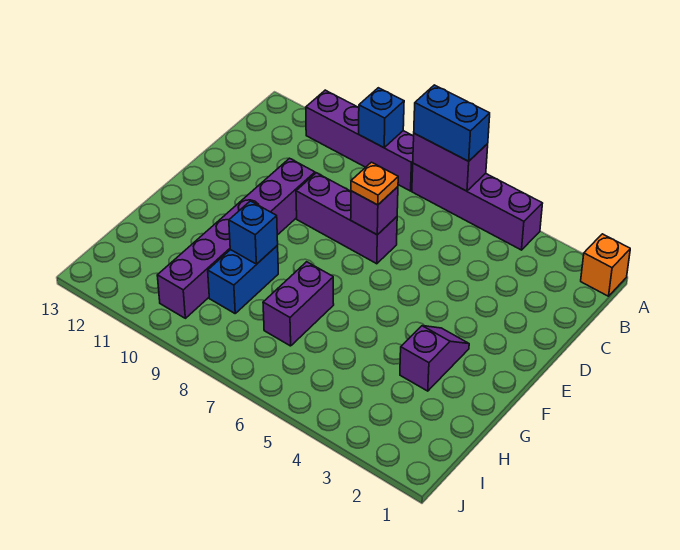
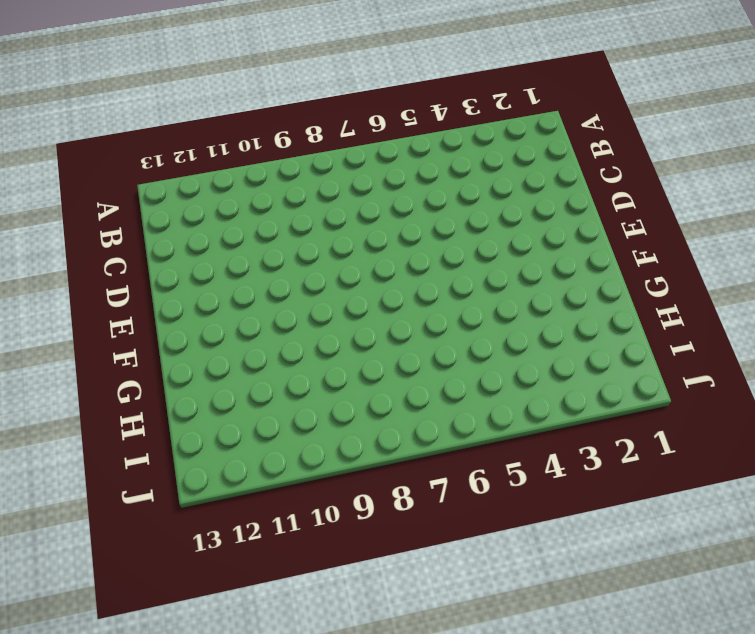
none -> orange 1x1 brick [581,234,630,296]
none -> purple 1x4 brick [412,163,543,250]
none -> purple 1x4 brick [306,90,414,191]

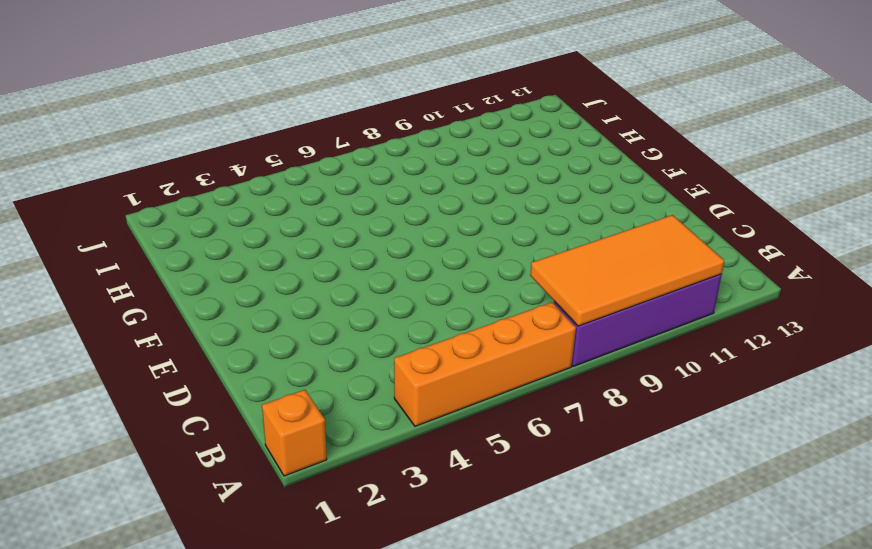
orange 1x4 brick [394,302,576,426] -> purple 1x4 brick [412,163,543,250]
orange 2x4 tile [530,215,725,326] -> blue 1x1 brick [359,88,404,148]
none -> purple 1x3 brick [296,173,397,264]
none -> purple 1x6 brick [157,158,315,318]
none -> purple 1x2 slope [400,326,469,391]

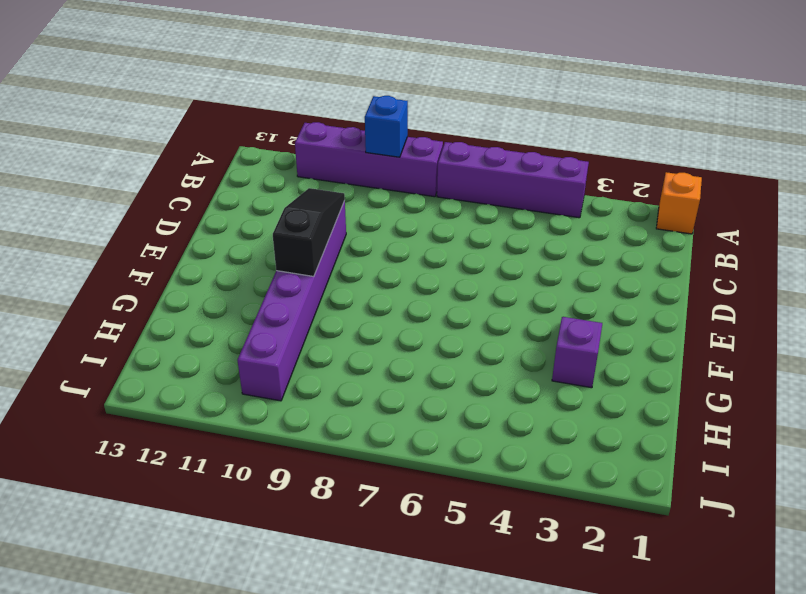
black 1x3 slope [273,188,345,276] -> none
none -> purple 1x3 brick [296,173,397,264]
none -> purple 1x2 brick [263,262,334,346]
none -> blue 1x2 brick [208,246,278,313]

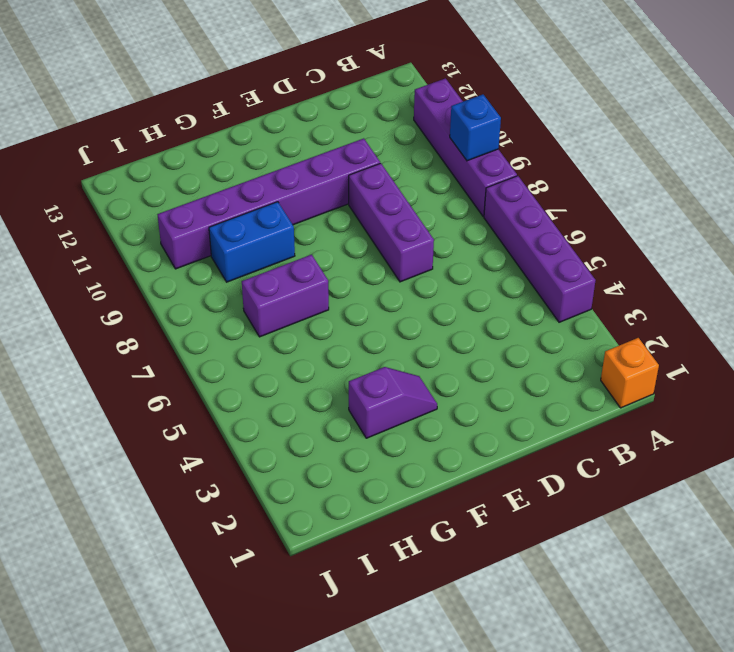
none -> purple 1x2 brick [413,133,488,191]
none -> purple 1x1 brick [351,187,398,235]
none -> blue 1x1 brick [229,201,278,264]

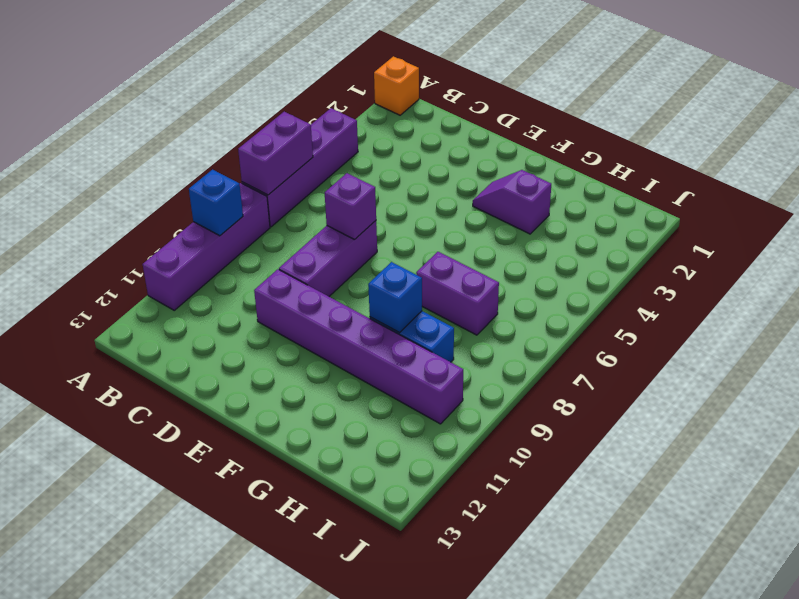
none -> blue 1x2 brick [414,85,490,161]
none -> orange 1x1 plate [351,162,398,205]

